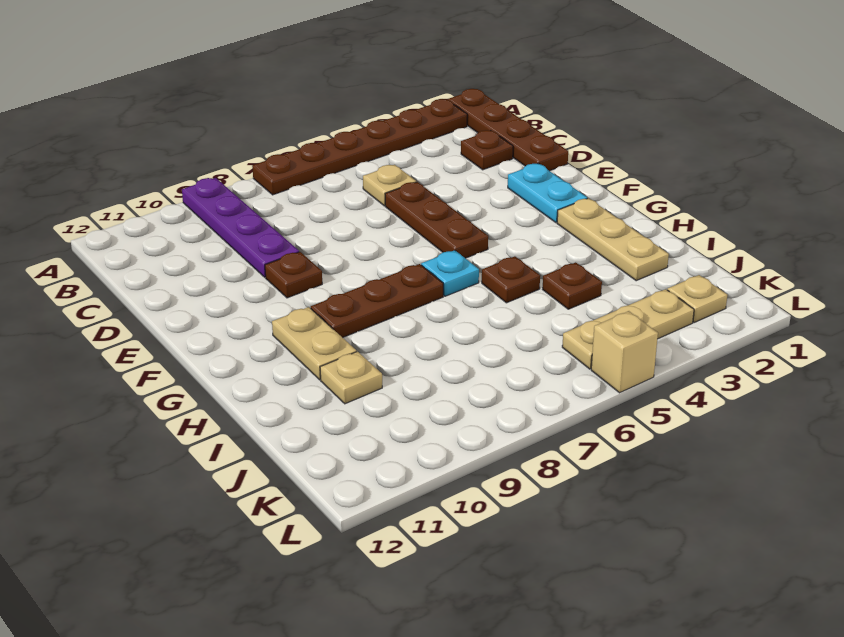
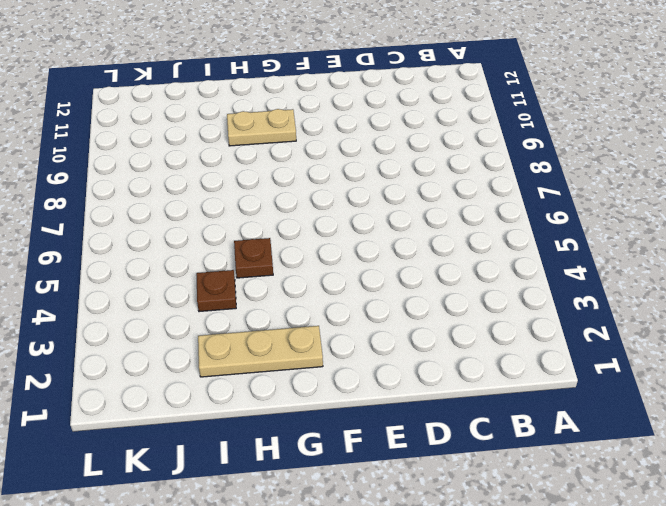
none -> brown 1x4 plate [448,89,568,171]
none -> brown 1x6 plate [252,99,467,195]
none -> purple 1x4 plate [182,178,299,277]

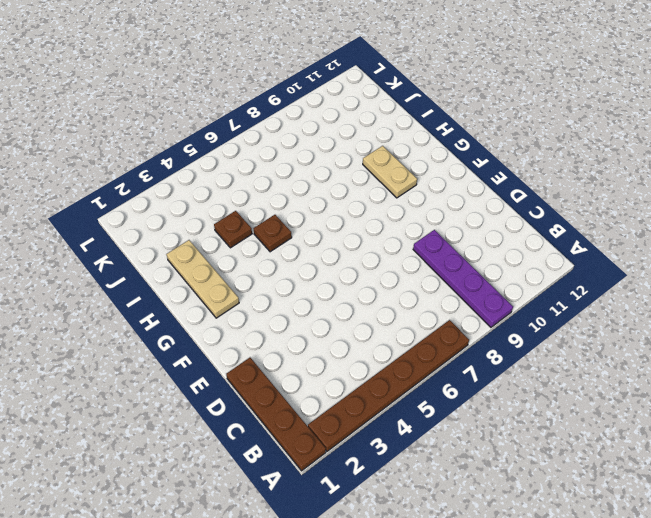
none -> brown 1x1 plate [461,130,513,170]
none -> tan 1x1 plate [363,165,416,206]
none -> brown 1x3 plate [385,182,488,258]

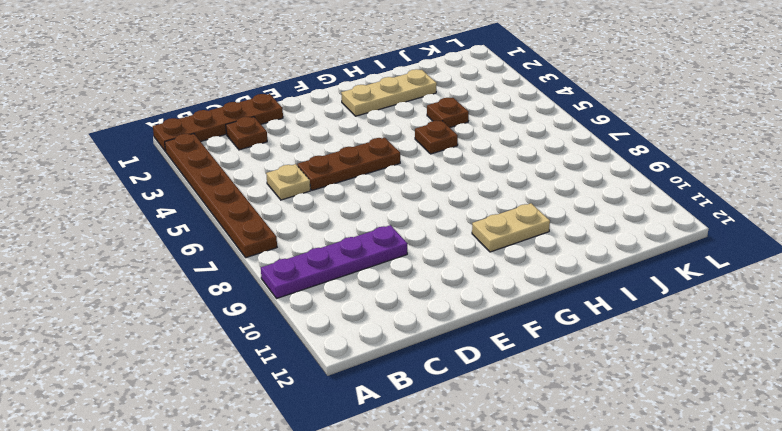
none -> cyan 1x2 plate [508,163,587,223]
none -> brown 1x1 plate [265,252,322,298]
none -> cyan 1x1 plate [421,250,479,296]

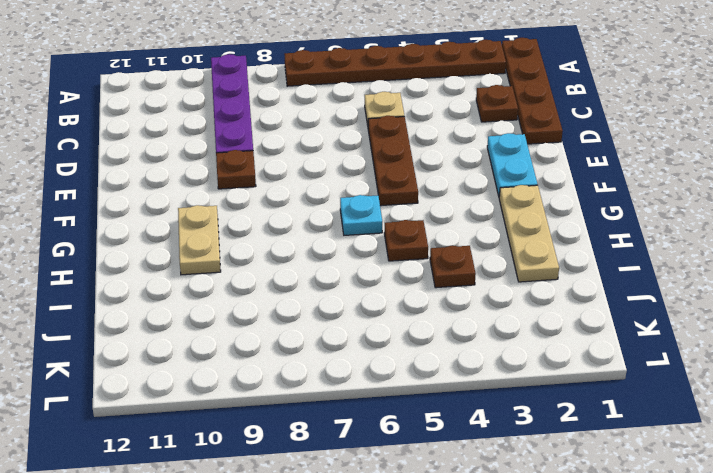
none -> brown 1x3 plate [311,264,443,338]
none -> tan 1x1 plate [320,352,382,404]
none -> tan 1x1 plate [667,275,727,322]

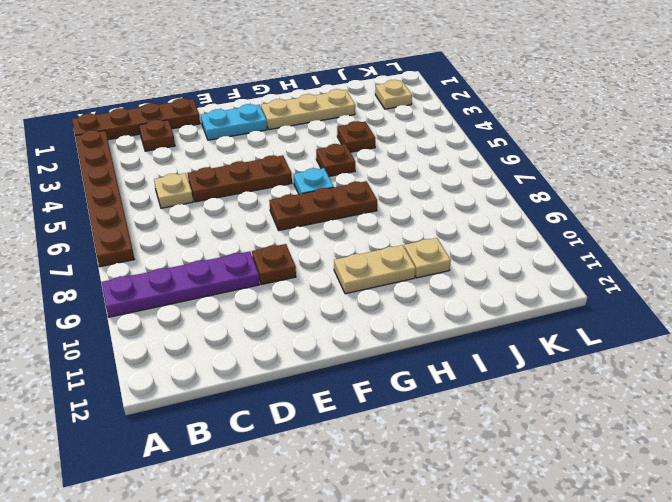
brown 1x3 plate [269,181,377,230] -> brown 1x3 plate turned to [311,264,443,338]
none -> tan 1x3 plate [562,289,694,369]
none -> tan 1x1 brick [591,311,658,393]

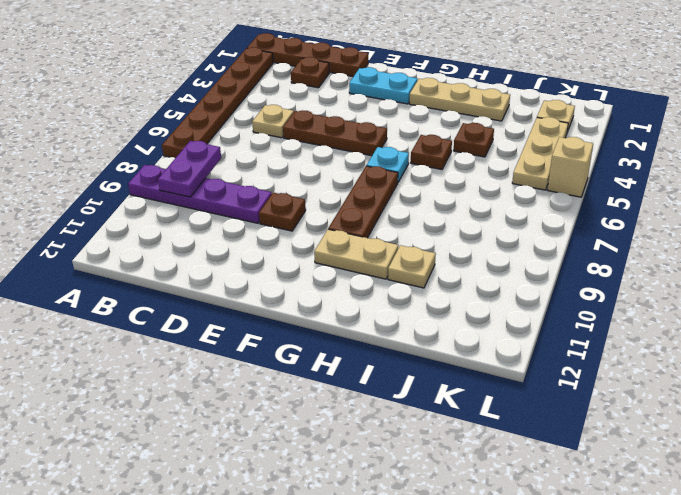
purple 1x2 plate [158,141,221,197] -> none

